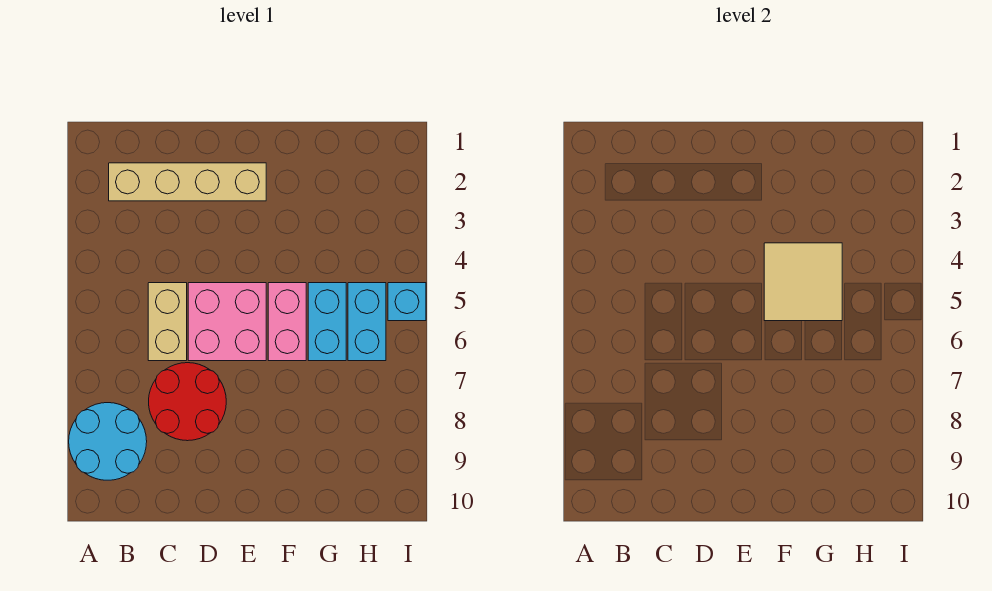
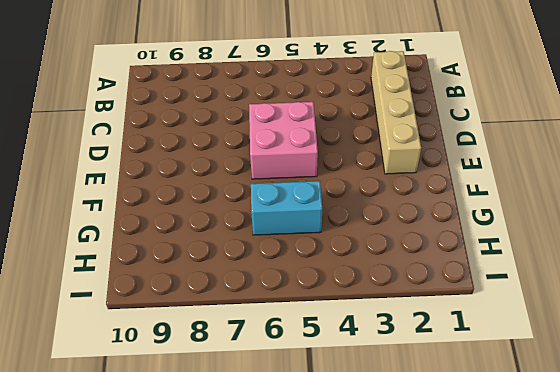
none -> cyan 2x2 round brick [69,403,147,480]
none -> tan 1x2 brick [148,283,187,361]

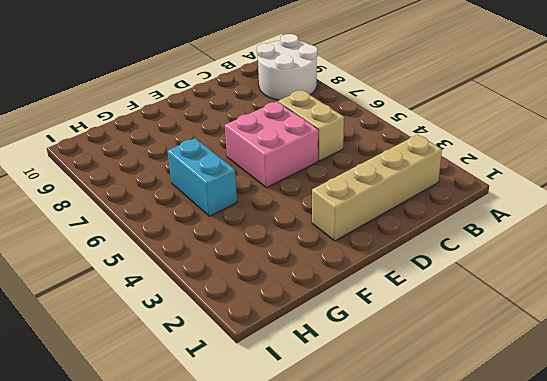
white 2x2 round brick [257,34,318,100] -> cyan 2x2 round brick [69,403,147,480]
none -> red 2x2 round brick [149,363,226,441]
none -> pink 1x2 brick [268,283,306,361]

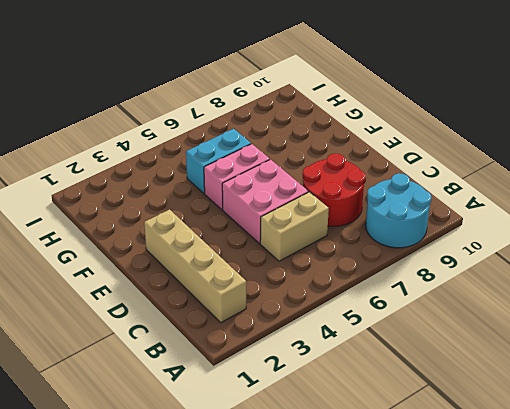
none -> cyan 1x2 brick [348,283,386,361]
none -> cyan 1x1 brick [388,283,426,321]

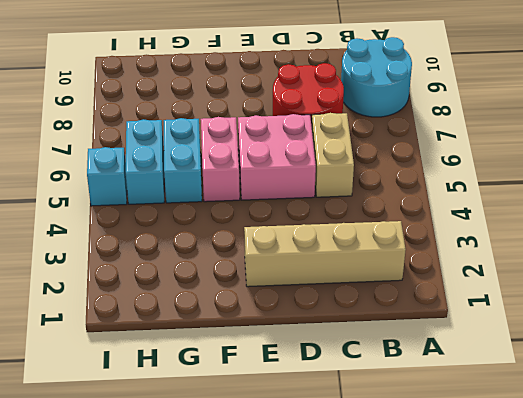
none -> tan 2x2 tile [764,243,842,321]

